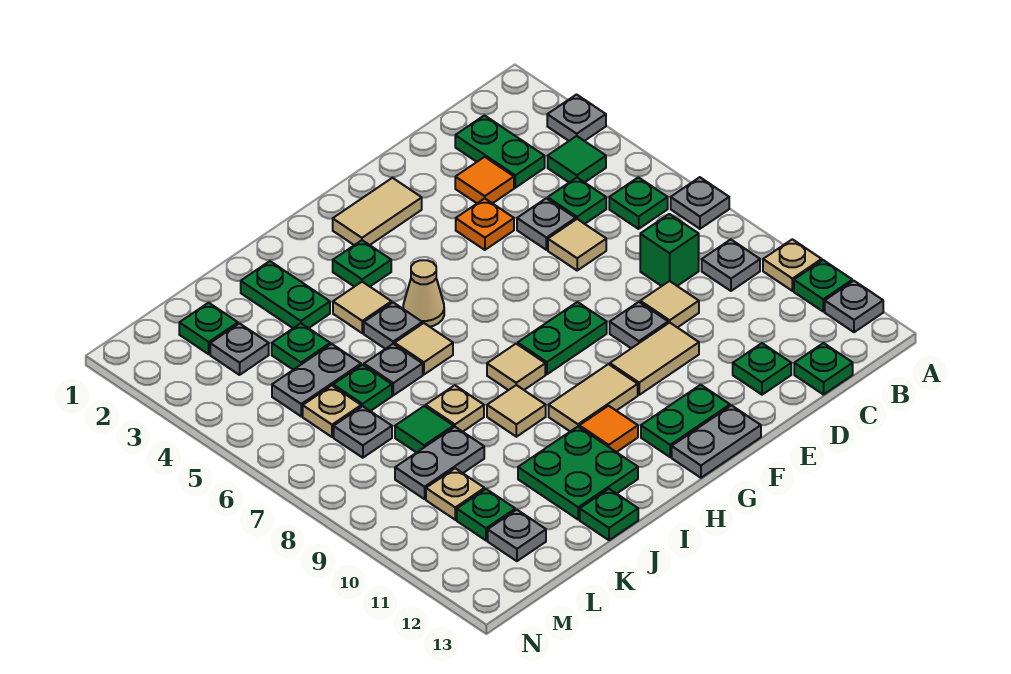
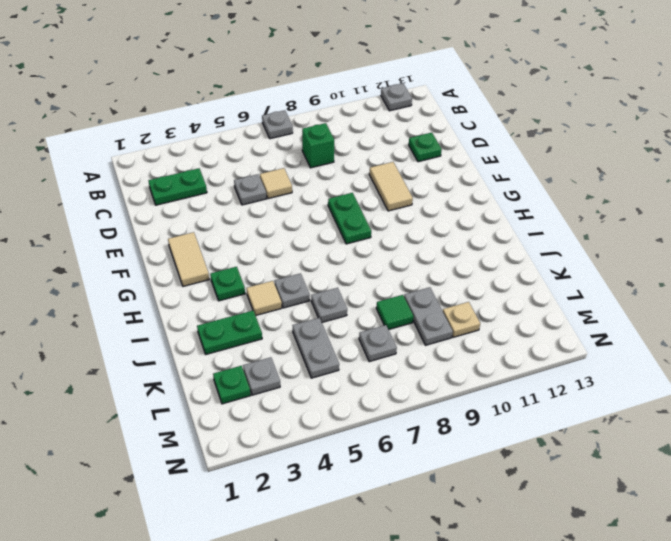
none -> grey 1x1 plate [547,95,606,141]
none -> tan 1x1 plate [763,239,822,291]
none -> green 1x1 plate [794,260,852,311]
none -> green 1x1 tile [548,136,606,182]

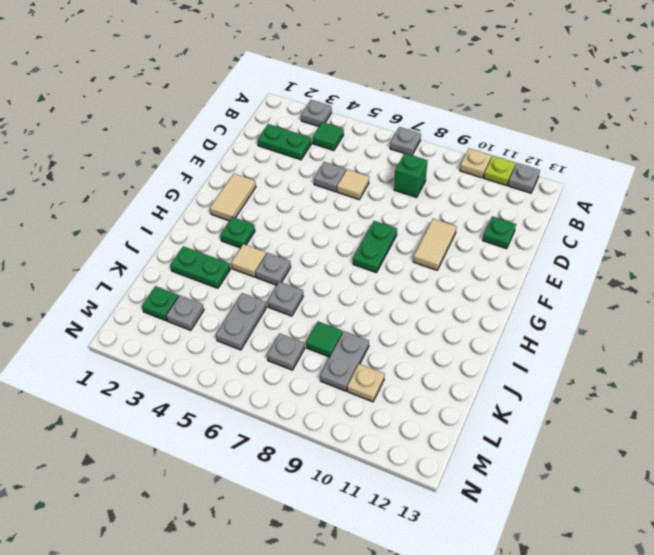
lime 1x1 plate [484,156,515,185] -> green 1x1 plate [794,260,852,311]
none -> green 1x1 plate [609,177,668,229]
none -> grey 1x1 plate [702,240,760,291]
none -> green 1x1 plate [548,178,606,224]
none -> green 1x1 plate [794,343,853,395]

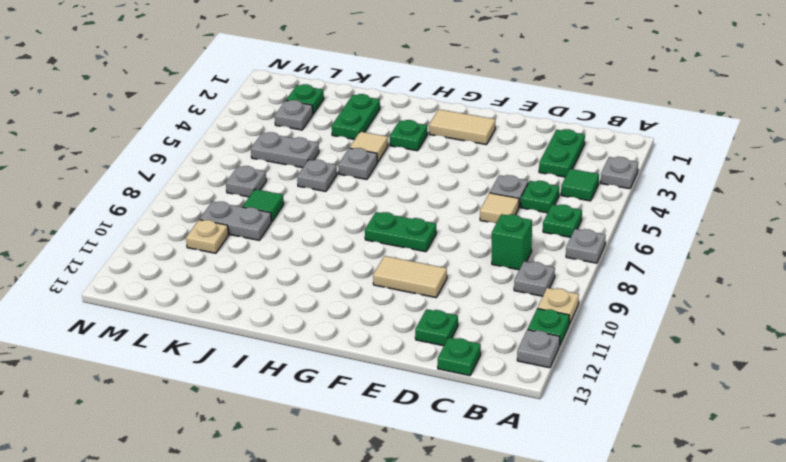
none -> orange 1x1 tile [455,157,514,203]
none -> tan 1x1 tile [640,281,699,328]
none -> orange 1x1 plate [456,198,514,250]
none -> grey 1x1 plate [610,302,668,348]

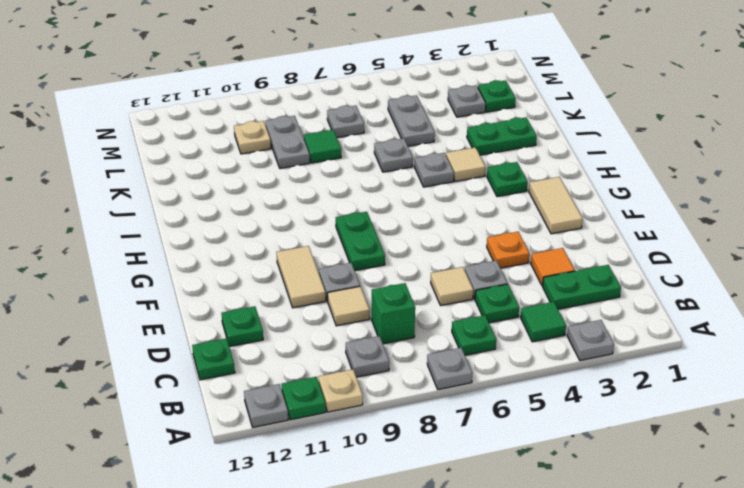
none -> green 1x2 plate [641,385,730,457]
none -> grey 1x2 plate [672,406,761,478]
none -> tan 1x2 tile [549,364,638,431]
none -> tan 1x1 cone [403,260,444,327]

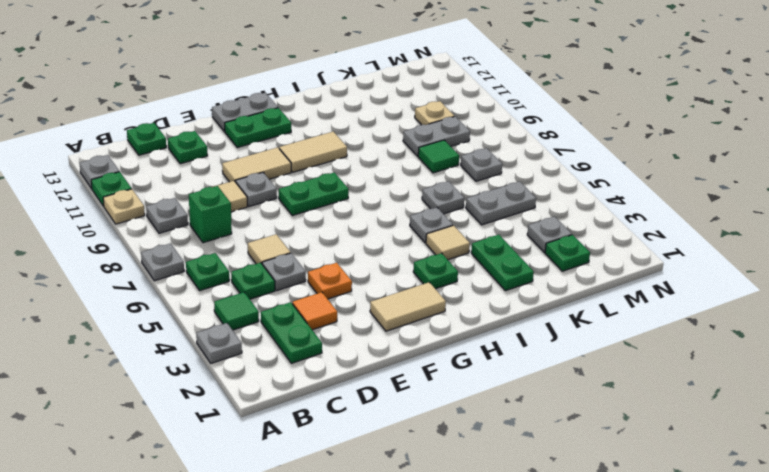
none -> tan 1x1 cone [403,260,444,327]
none -> tan 1x1 tile [487,344,545,390]
none -> orange 1x1 tile [579,406,638,452]
none -> tan 1x1 tile [395,323,453,375]

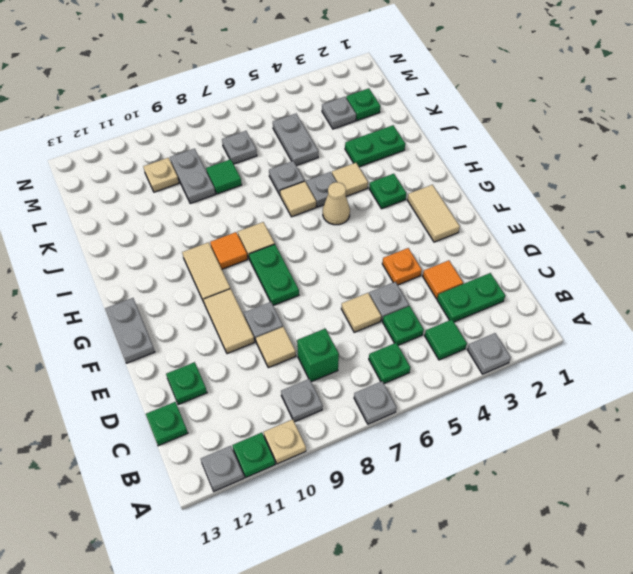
orange 1x1 tile [210,232,248,269] -> orange 1x1 tile moved to [579,406,638,452]
none -> green 1x2 plate [641,385,730,457]
none -> tan 1x1 tile [487,385,546,437]
none -> green 2x2 plate [518,427,638,519]
none -> tan 1x1 plate [426,385,484,432]

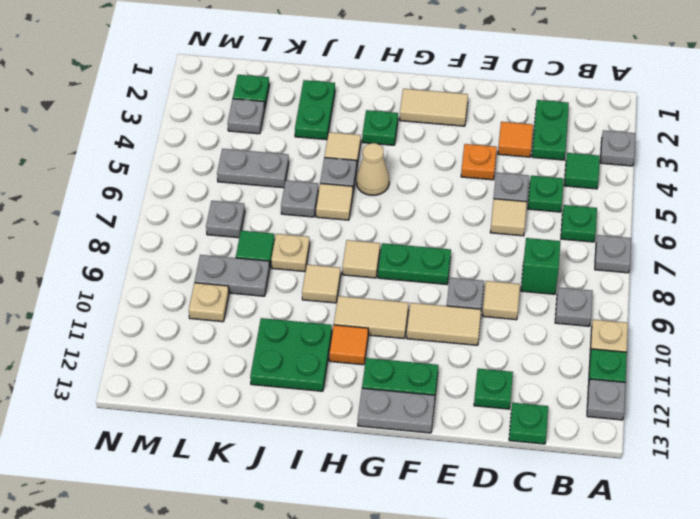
none -> green 1x1 plate [580,489,638,540]
none -> green 1x1 plate [272,323,330,370]
none -> green 1x1 plate [333,365,392,411]
none -> tan 1x1 plate [303,386,361,437]

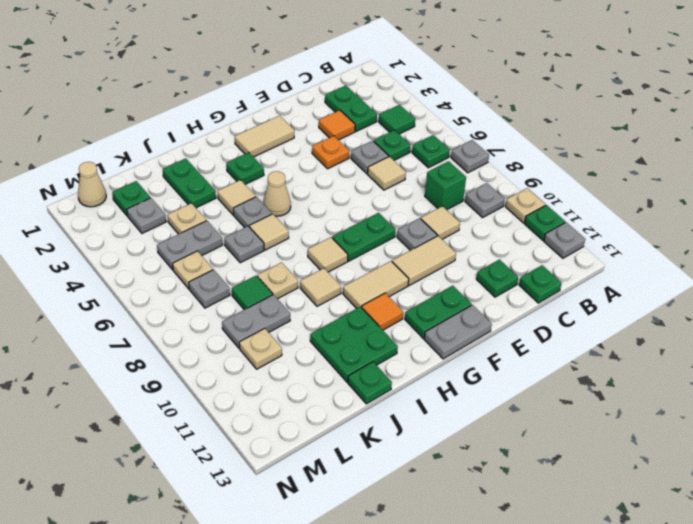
tan 1x1 plate [167,203,206,234] -> green 1x1 plate [272,323,330,370]
tan 1x1 cone [78,162,106,207] -> none
none -> grey 1x1 plate [547,95,606,141]
none -> green 1x1 plate [333,365,392,411]
none -> green 1x1 plate [457,489,515,541]
none -> grey 1x1 plate [488,510,546,561]

